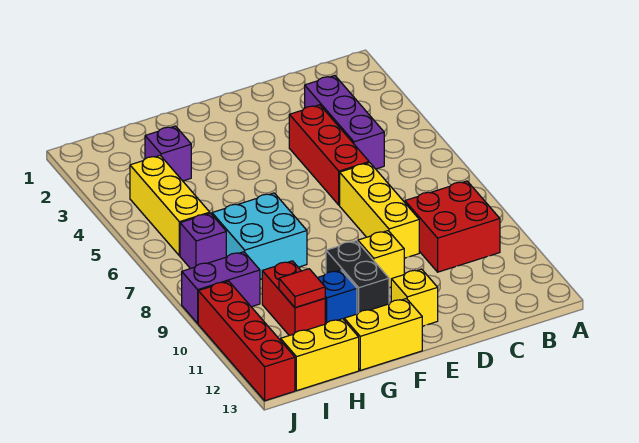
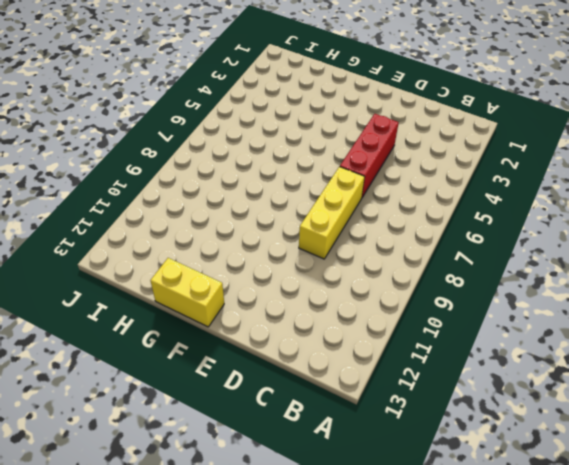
none -> red 2x2 brick [405,181,500,272]
none -> purple 1x3 brick [305,75,384,169]
none -> yellow 1x1 brick [358,231,404,288]

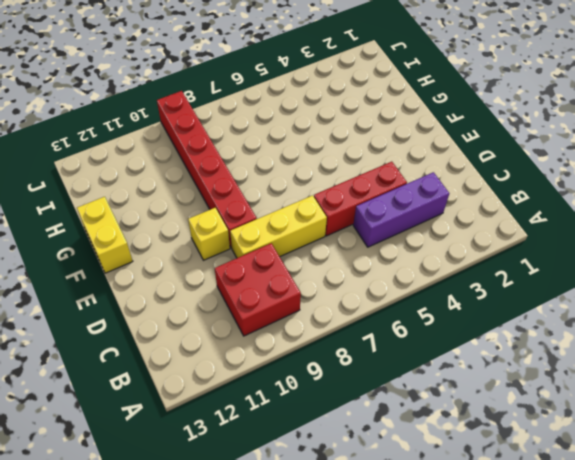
red 1x6 brick [157,91,257,248] -> purple 1x2 brick [182,252,260,323]
none -> yellow 1x1 brick [391,269,438,326]
none -> black 1x2 brick [326,241,389,314]
none -> cyan 2x2 brick [212,193,307,279]

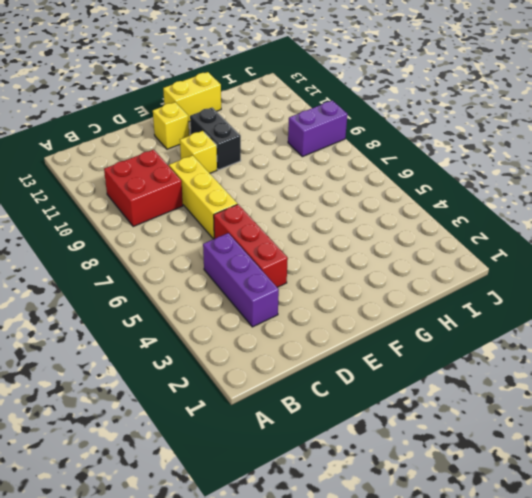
none -> cyan 2x2 brick [212,193,307,279]
none -> blue 1x1 brick [317,270,357,324]
none -> purple 1x1 brick [145,126,191,181]

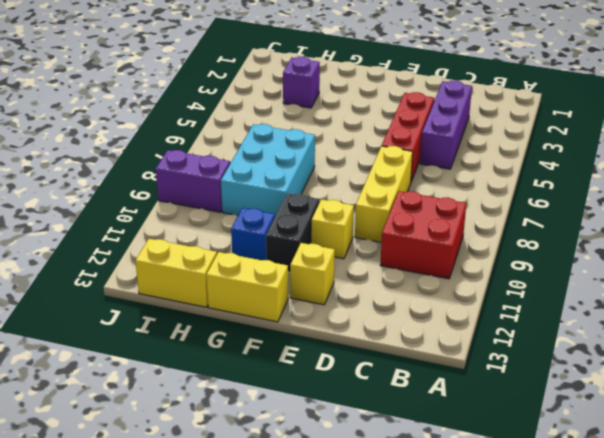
cyan 2x3 brick [221,124,315,216] -> cyan 2x2 brick [212,193,307,279]
none -> red 1x2 brick [262,261,325,336]
none -> yellow 1x3 brick [130,156,210,256]
none -> purple 1x1 brick [180,213,226,269]

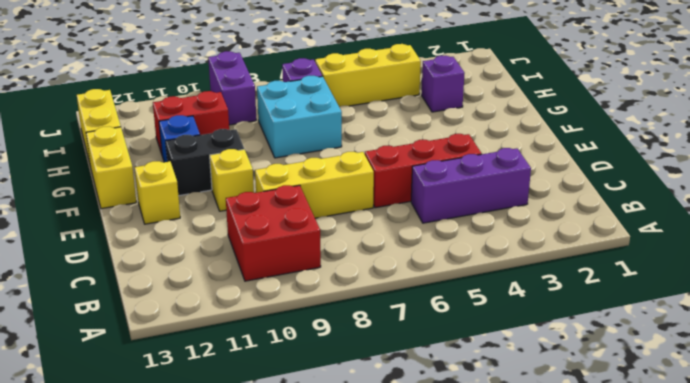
none -> red 1x4 brick [198,281,295,401]
none -> red 1x1 tile [279,269,325,308]

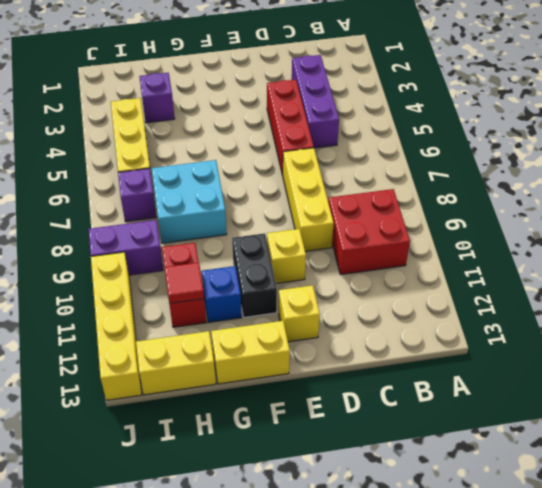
yellow 1x4 brick [91,252,142,400] -> red 1x4 brick [198,281,295,401]

